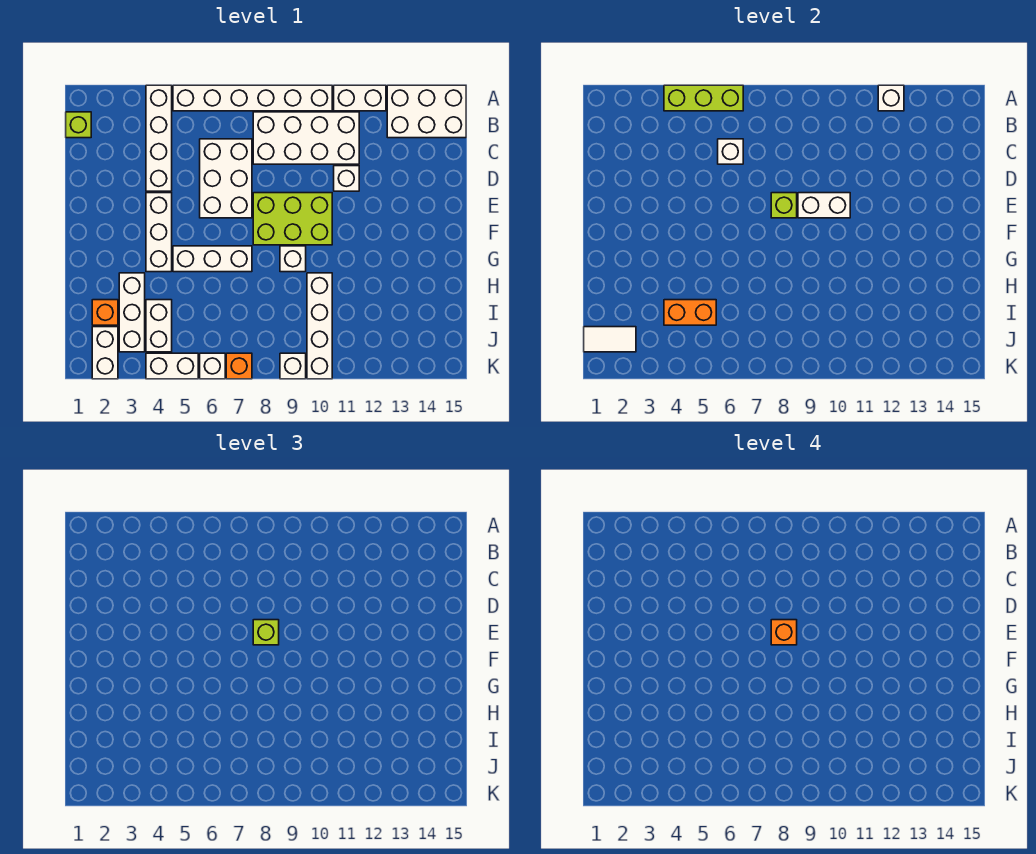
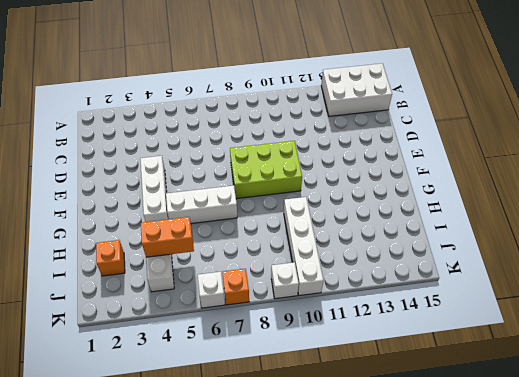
none -> white 1x4 brick [146,85,172,191]
none -> white 1x6 brick [173,85,332,111]
none -> white 1x2 brick [334,85,386,111]
none -> lime 1x1 brick [66,112,91,138]

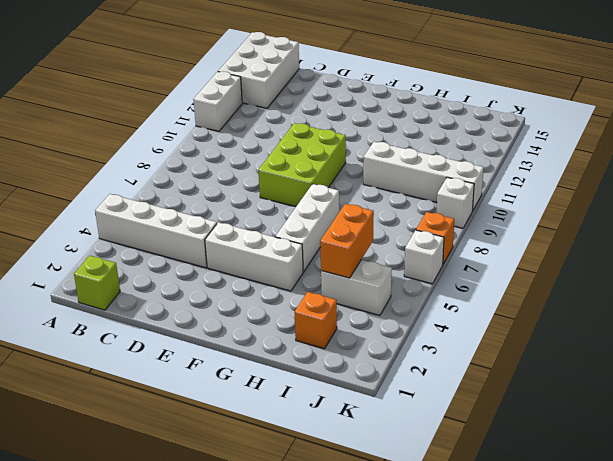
none -> white 1x6 brick [173,85,332,111]
none -> white 2x4 brick [253,112,359,164]
none -> white 2x3 brick [200,139,252,218]
none -> white 1x1 brick [334,166,359,191]

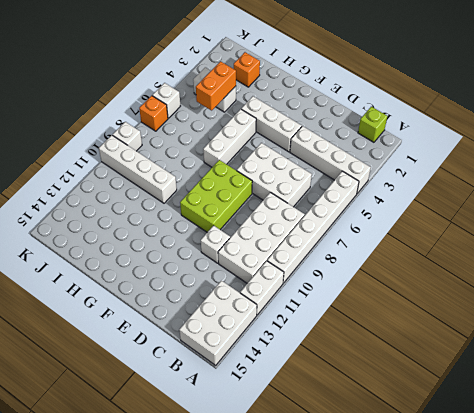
none -> white 1x1 brick [280,246,306,272]
none -> white 1x3 brick [119,273,145,352]
none -> white 1x2 brick [92,327,118,379]
none -> white 1x2 brick [146,353,198,379]

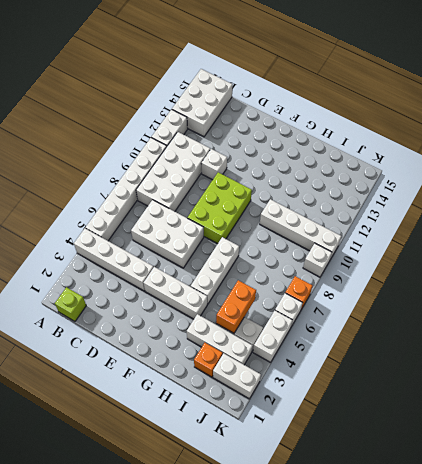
none -> white 1x1 brick [280,246,306,272]
none -> lime 1x3 brick [664,85,743,111]
none -> white 1x1 brick [878,85,904,111]
none -> white 1x1 brick [718,139,743,164]

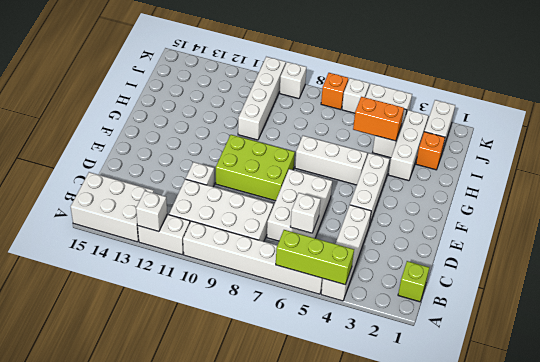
none -> white 1x1 brick [280,246,306,272]
none -> lime 1x1 brick [771,193,797,218]
none -> white 1x2 brick [798,193,850,218]
none -> white 1x2 tile [584,327,636,352]

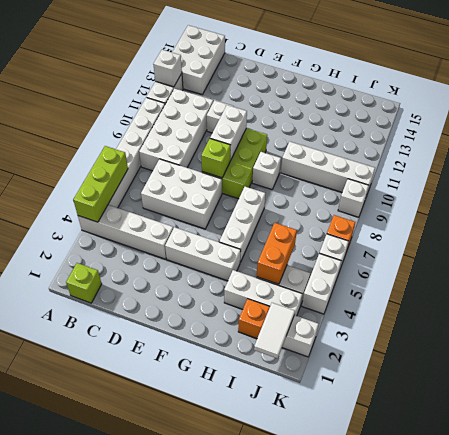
none -> white 1x1 brick [718,139,743,164]
none -> lime 1x1 brick [253,620,279,645]
none -> orange 1x1 brick [771,620,797,645]

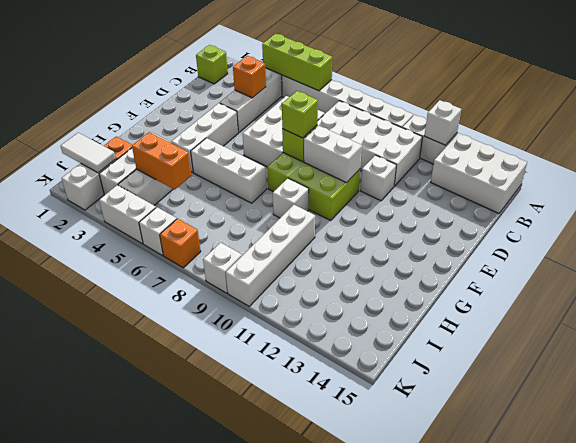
orange 1x1 brick [233,56,266,98] -> orange 1x1 brick moved to [771,620,797,645]
none -> white 1x1 brick [718,139,743,164]

